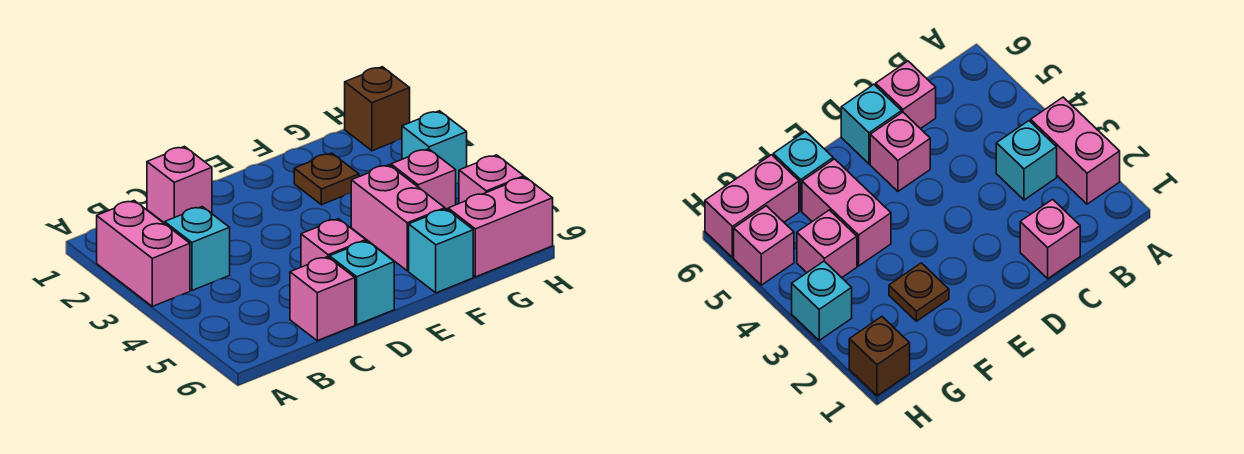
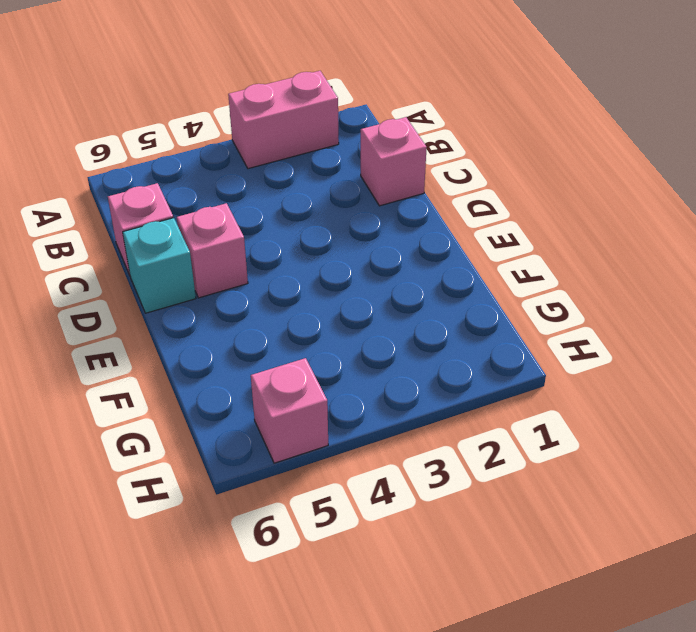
none -> cyan 1x1 brick [164,207,230,290]
none -> brown 1x1 plate [294,153,359,205]
none -> pink 1x2 brick [351,165,445,271]

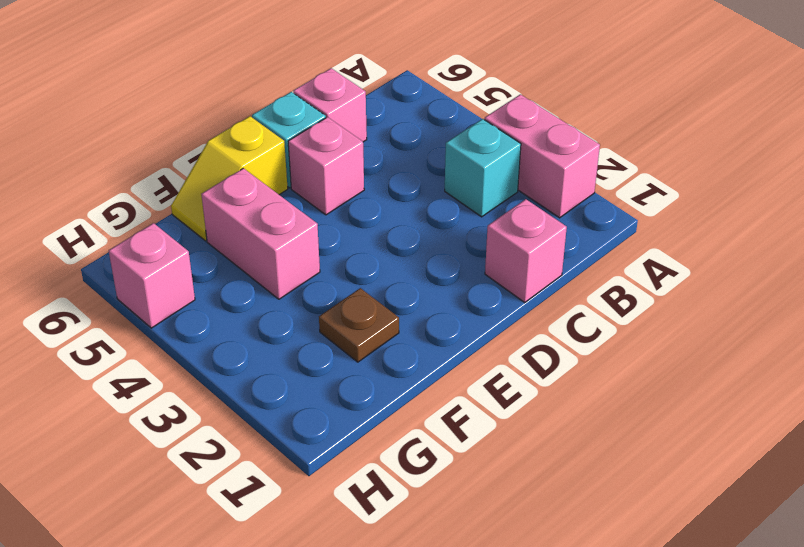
yellow 1x2 slope [171,116,288,241] -> cyan 1x1 brick [409,209,473,293]
none -> pink 1x1 brick [391,149,456,210]
none -> pink 1x2 brick [448,177,553,277]
none -> brown 1x1 brick [345,67,410,151]

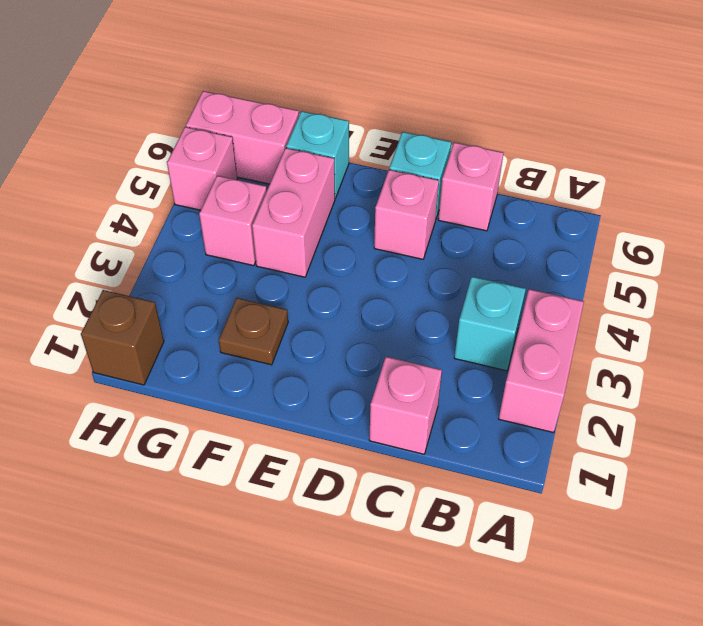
none -> cyan 1x1 brick [402,111,467,184]

